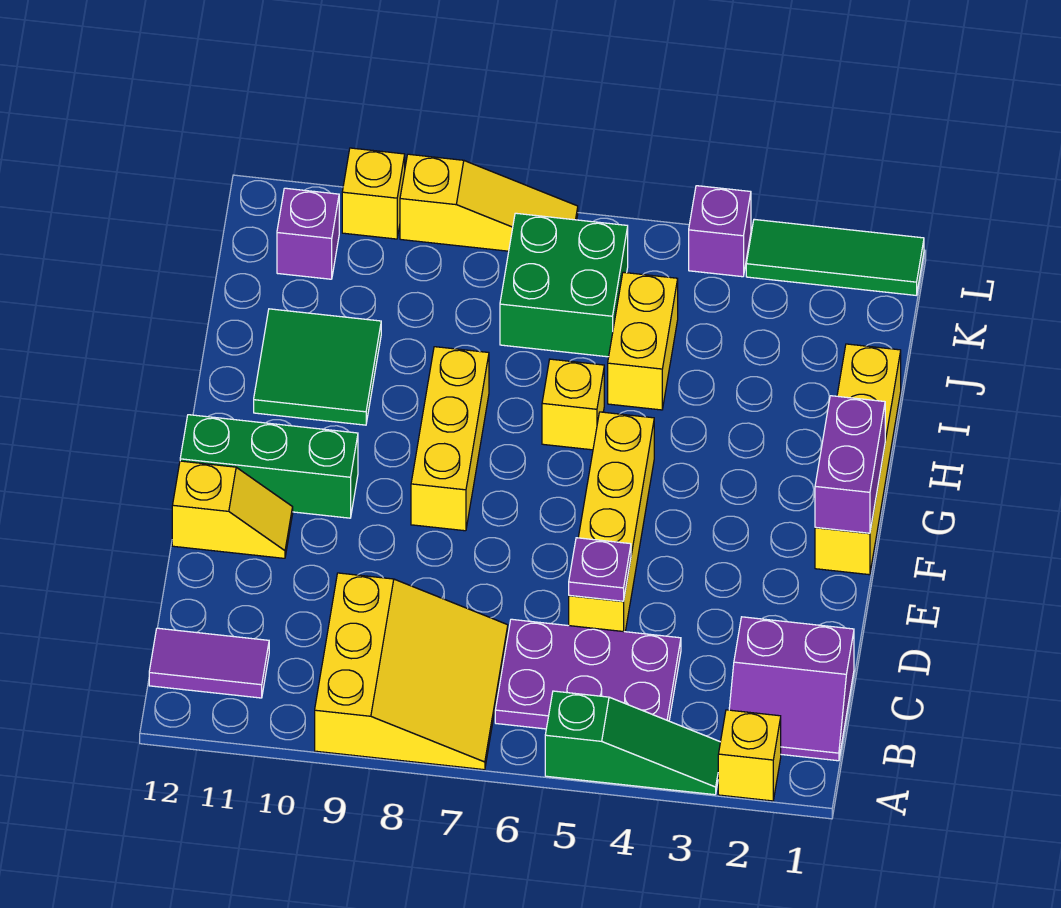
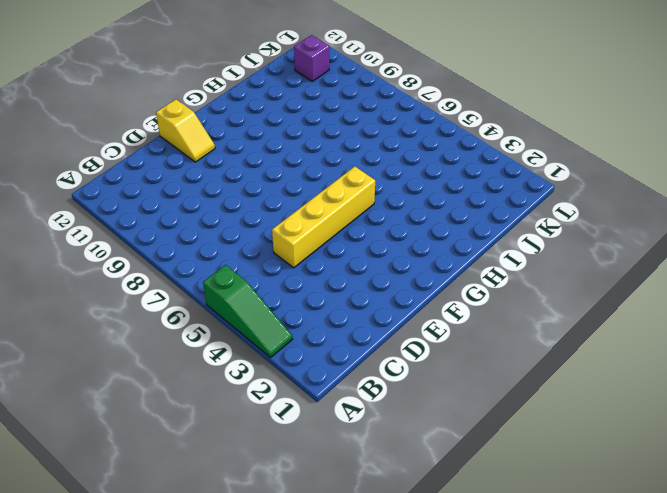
none -> yellow 1x1 brick [718,710,781,801]
none -> yellow 3x3 slope [315,573,508,770]
none -> purple 2x2 slope [729,617,854,761]

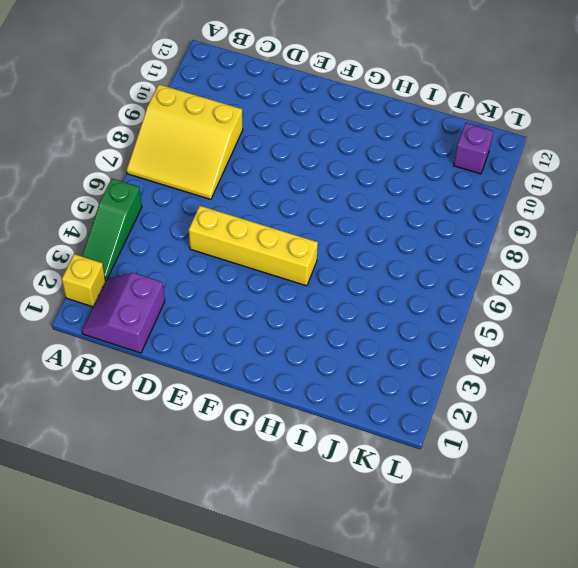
none -> purple 2x3 plate [495,619,681,729]
none -> purple 1x2 tile [149,628,269,698]
none -> yellow 1x2 slope [172,461,293,558]

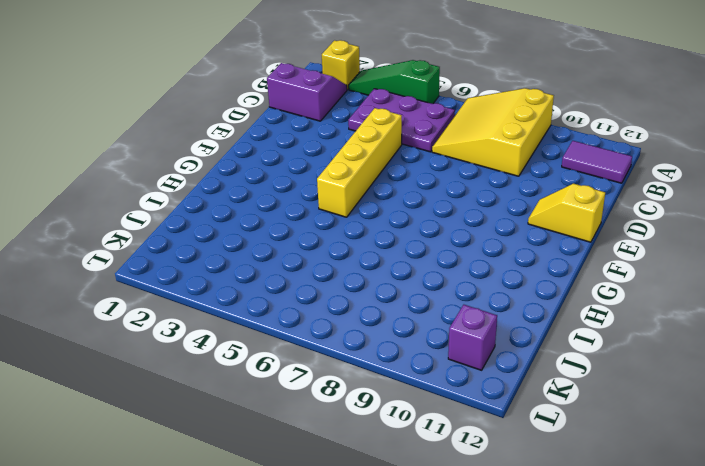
none -> yellow 1x4 brick [815,344,901,575]
none -> yellow 1x3 brick [411,347,489,531]
none -> green 1x3 brick [180,415,358,518]

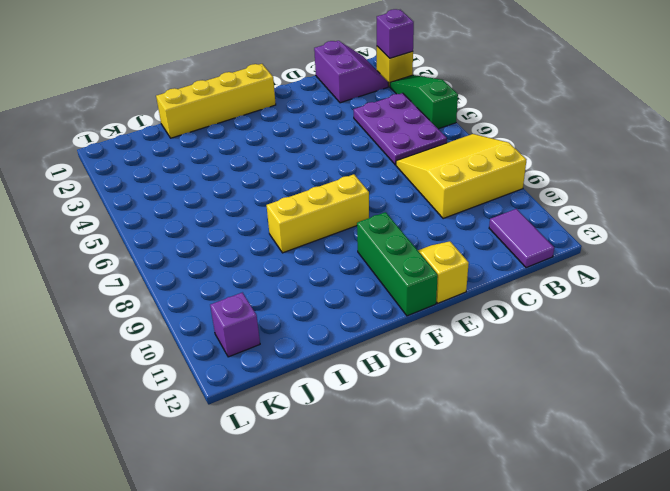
purple 1x1 brick [377,9,414,58] -> purple 1x1 brick moved to [689,186,751,277]
none -> yellow 1x4 brick [569,412,654,632]
none -> yellow 1x1 brick [542,359,604,450]
none -> green 2x2 tile [254,309,381,425]

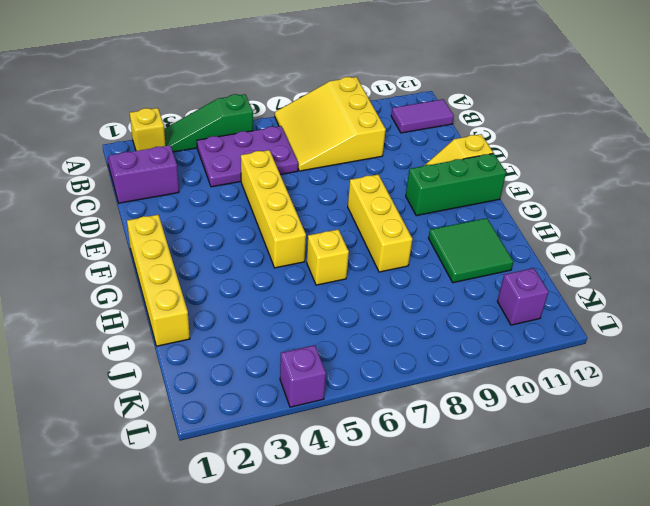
none -> yellow 1x2 brick [608,272,678,410]
none -> green 2x2 brick [500,213,628,357]
none -> green 1x3 tile [746,219,924,295]

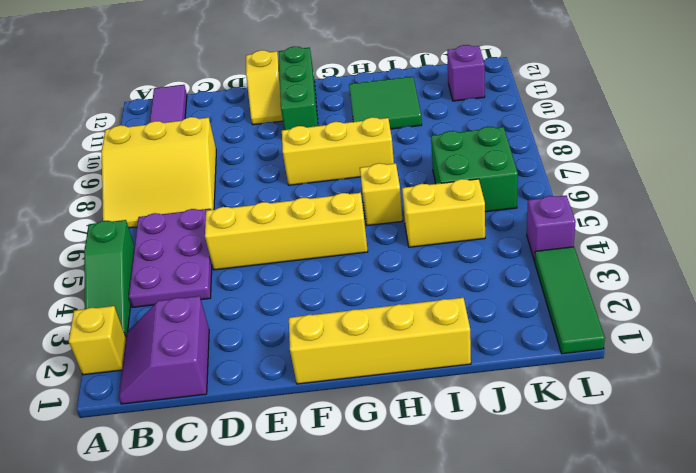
none -> yellow 1x3 slope [400,154,578,251]
none -> yellow 1x1 brick [342,148,405,239]
none -> purple 1x1 plate [569,538,631,601]

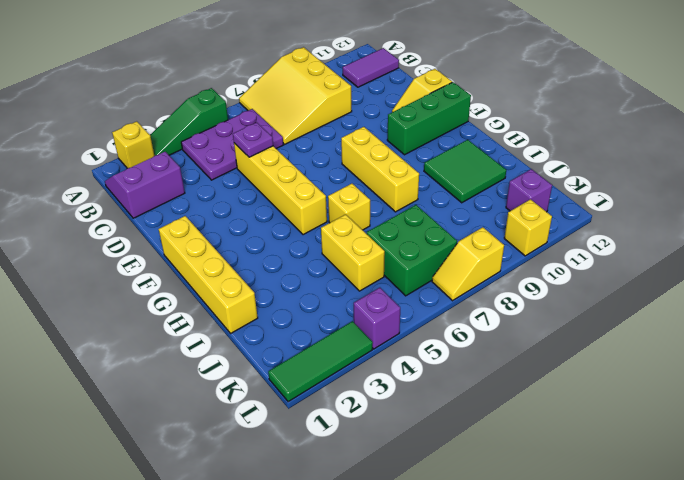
yellow 1x2 slope [432,227,504,301] -> yellow 1x3 slope [400,154,578,251]
none -> purple 1x2 brick [815,396,885,533]

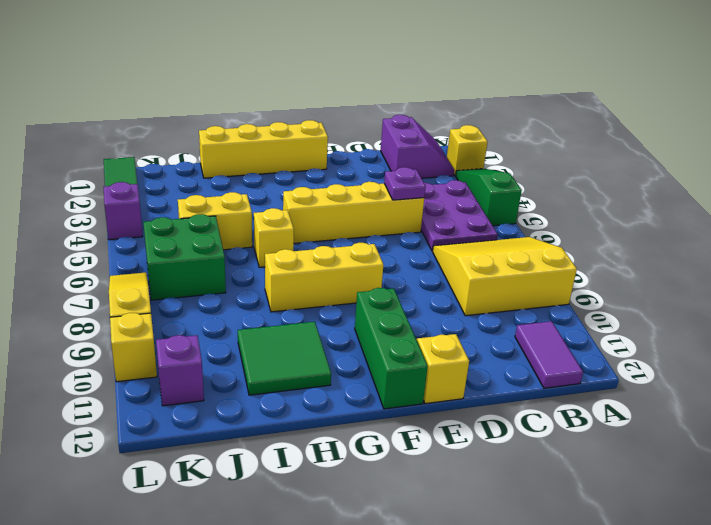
none -> purple 1x2 brick [815,396,885,533]

